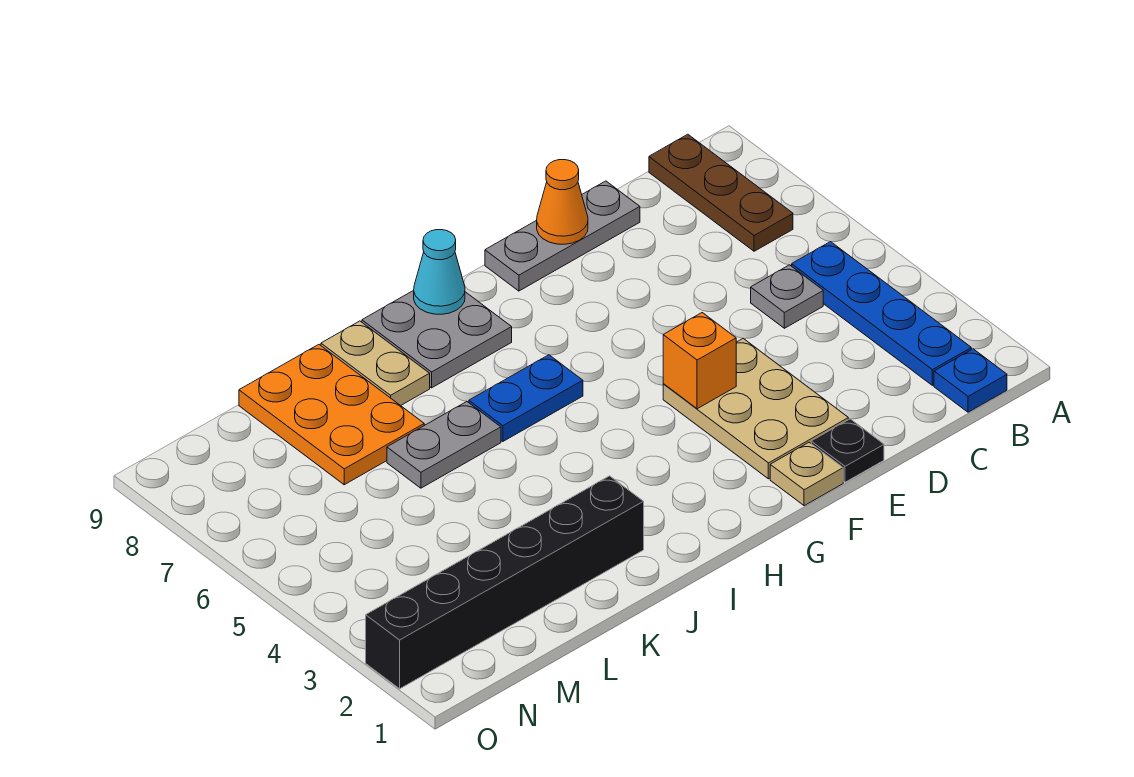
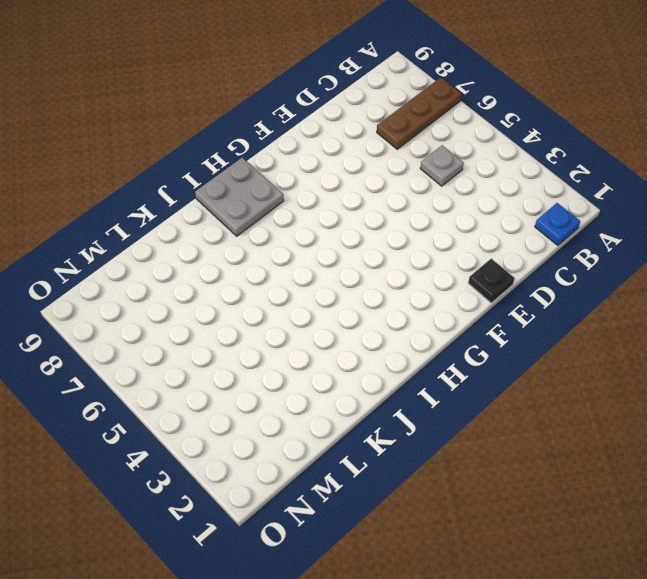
brown 1x3 plate [377,77,461,149] -> brown 1x3 plate turned to [649,134,793,251]
none -> blue 1x4 plate [792,242,971,385]
none -> grey 1x3 plate [485,181,640,291]
none -> tan 2x3 plate [663,339,848,479]

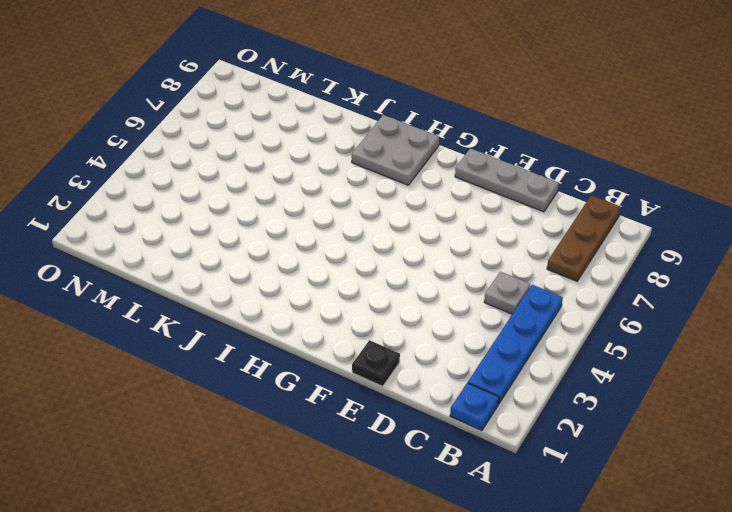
none -> tan 2x3 plate [663,339,848,479]
none -> tan 1x1 plate [770,442,843,506]
none -> blue 1x2 plate [469,355,583,441]

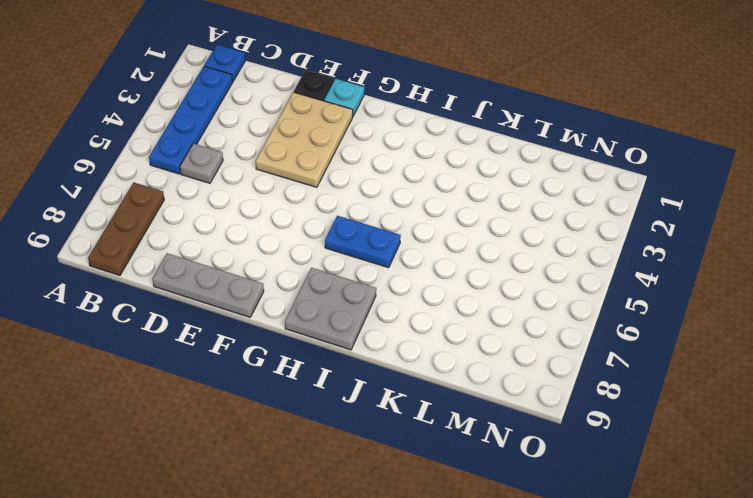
cyan 1x1 plate [324,79,364,116] -> tan 1x1 plate [770,442,843,506]
none -> black 1x6 brick [366,476,644,689]
none -> grey 1x2 plate [387,401,501,488]
none -> tan 1x2 plate [321,321,430,406]

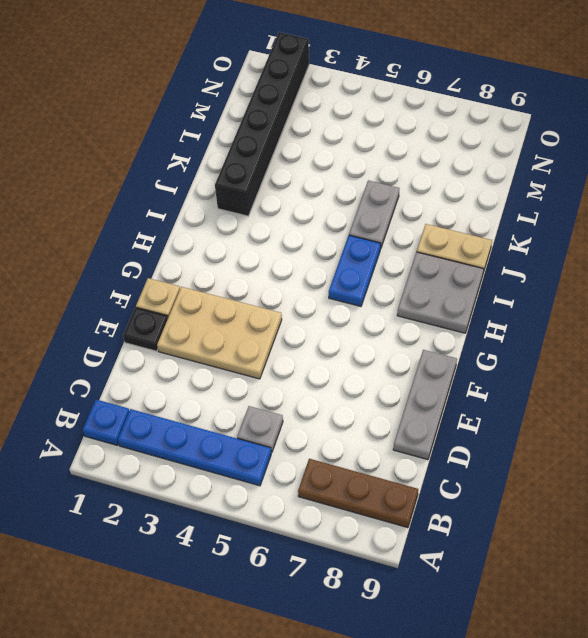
none -> orange 2x3 plate [239,345,424,485]
none -> orange 1x1 cone [537,160,588,244]
none -> orange 1x1 brick [663,313,736,409]

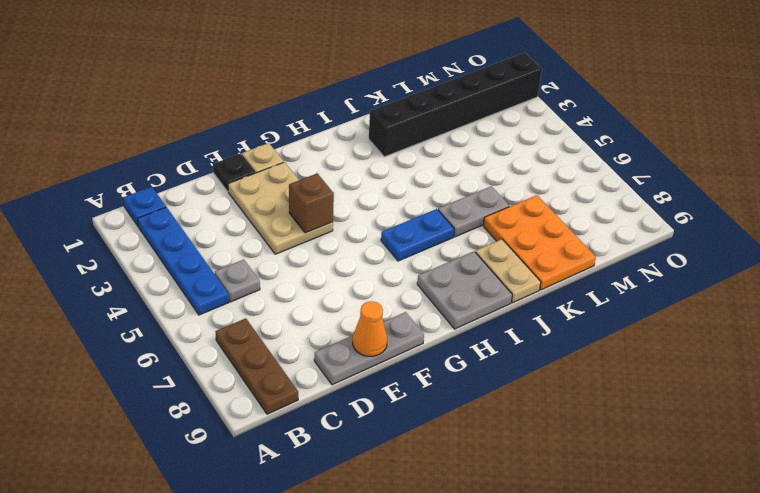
brown 1x1 brick [289,173,334,233] -> orange 1x1 brick [663,313,736,409]
none -> cyan 1x1 cone [414,230,465,314]

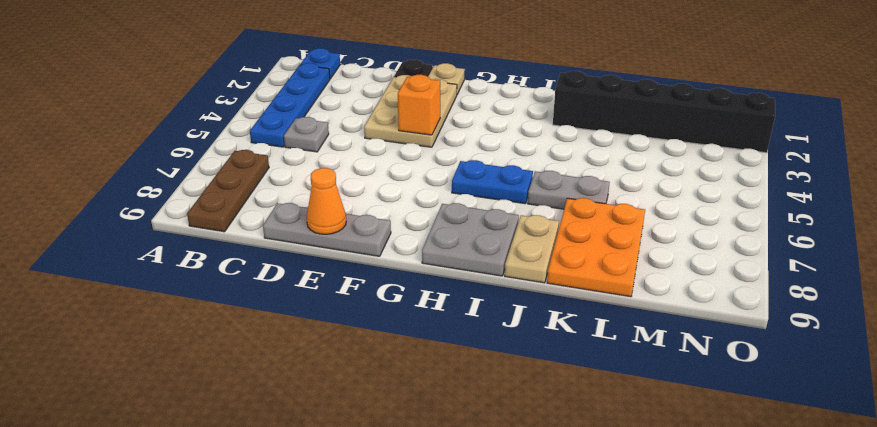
none -> cyan 1x1 cone [414,230,465,314]

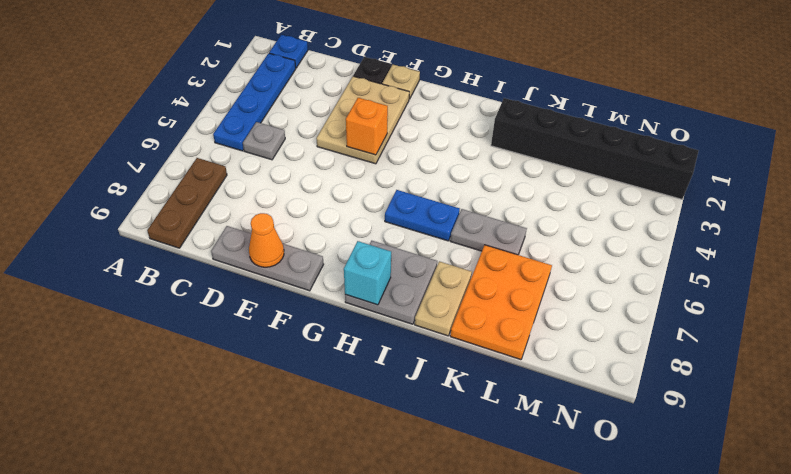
cyan 1x1 brick [344,241,391,305] -> cyan 1x1 cone [414,230,465,314]

